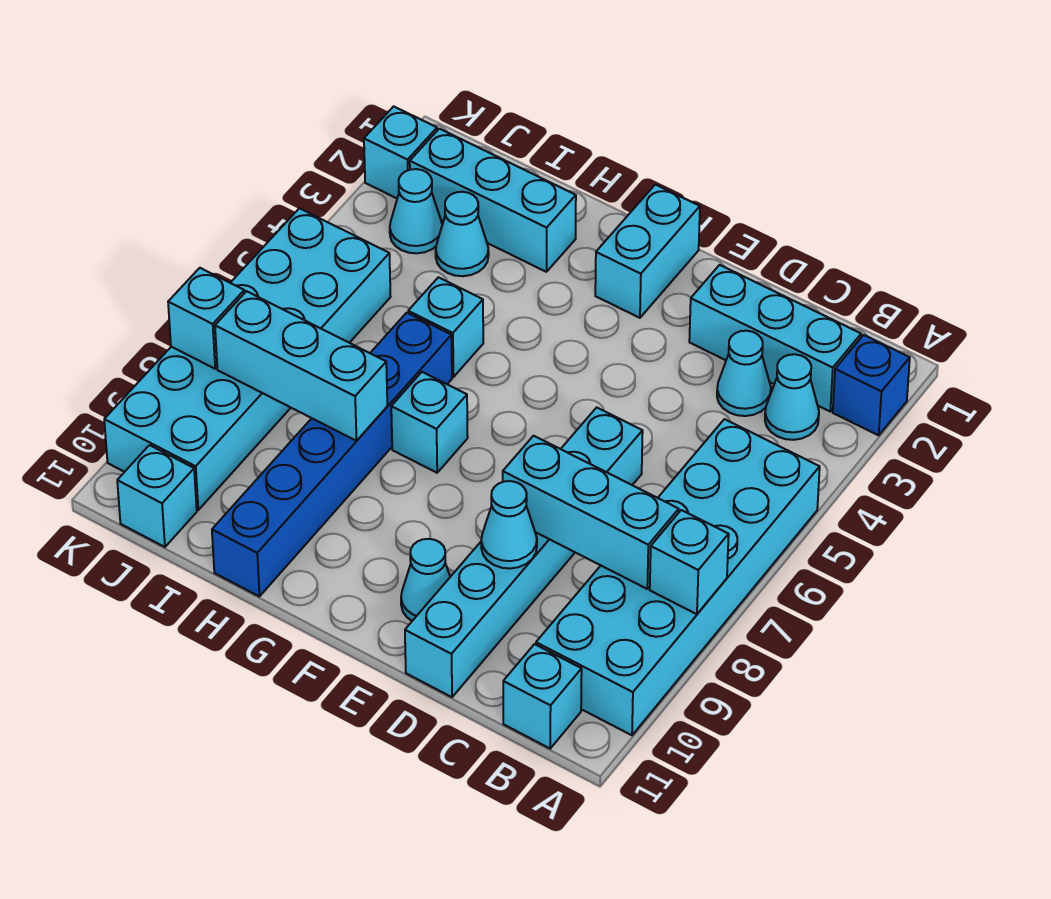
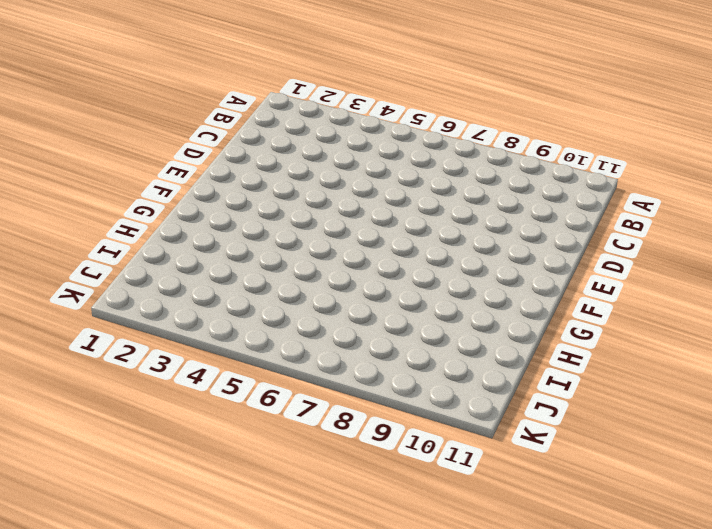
none -> blue 1x1 brick [833,335,910,435]
none -> cyan 2x6 brick [536,419,820,735]
none -> cyan 1x3 brick [689,265,861,411]

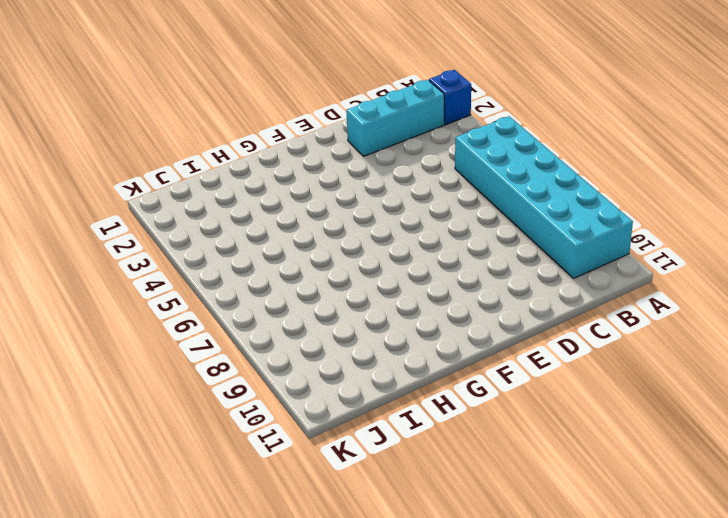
none -> cyan 1x1 cone [765,354,819,440]
none -> cyan 1x1 brick [503,644,582,748]
none -> cyan 1x1 cone [717,331,771,416]

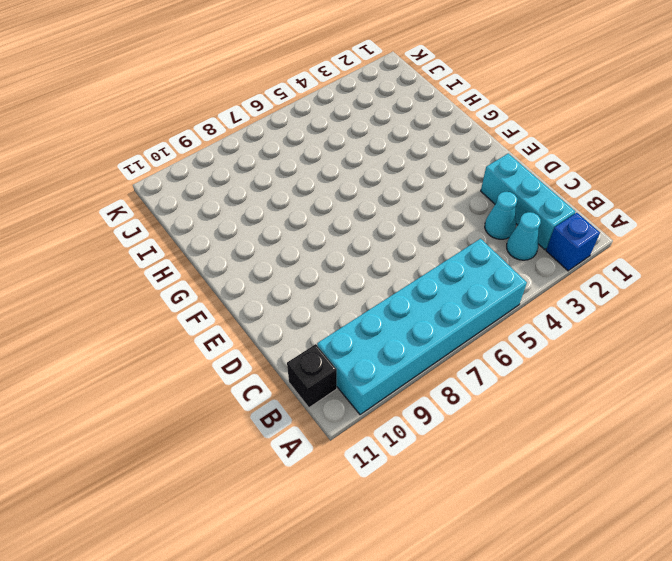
black 1x1 brick [287,344,337,407] -> cyan 1x1 brick [503,644,582,748]
none -> cyan 1x6 brick [405,407,643,697]
none -> cyan 1x1 cone [401,539,450,621]
none -> cyan 1x2 brick [595,185,700,318]

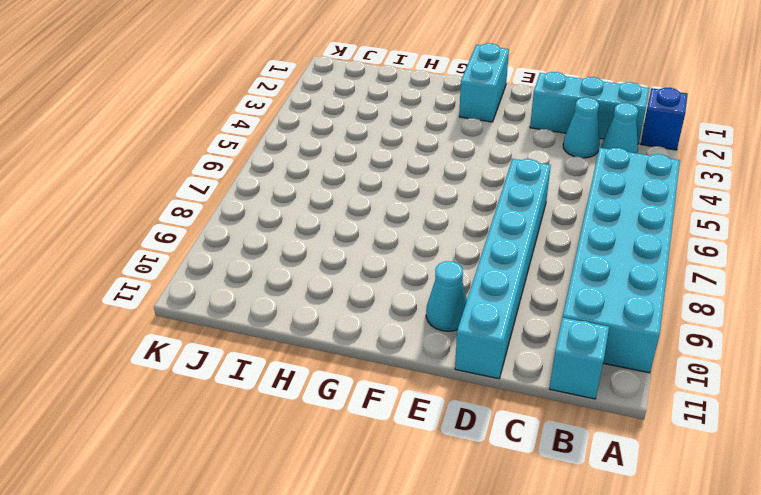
none -> cyan 1x1 brick [391,372,468,473]
none -> cyan 1x3 brick [410,129,576,272]
none -> cyan 1x1 brick [408,277,483,377]

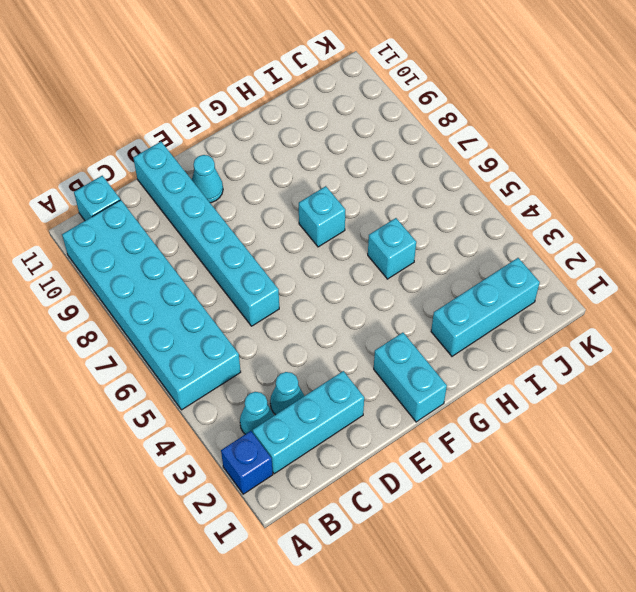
none -> blue 1x6 brick [212,313,452,597]
none -> cyan 1x1 cone [436,192,489,276]
none -> cyan 1x1 cone [390,169,442,253]

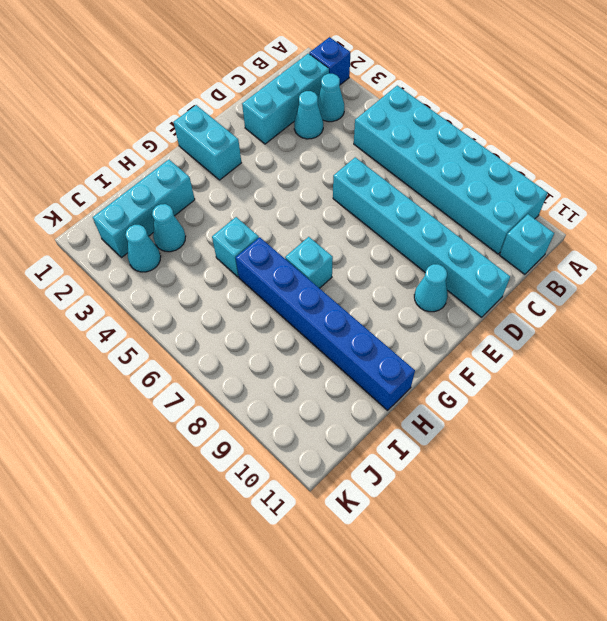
none -> cyan 2x6 brick [104,208,391,510]
none -> cyan 1x1 brick [117,445,197,547]
none -> cyan 1x1 brick [364,106,437,198]

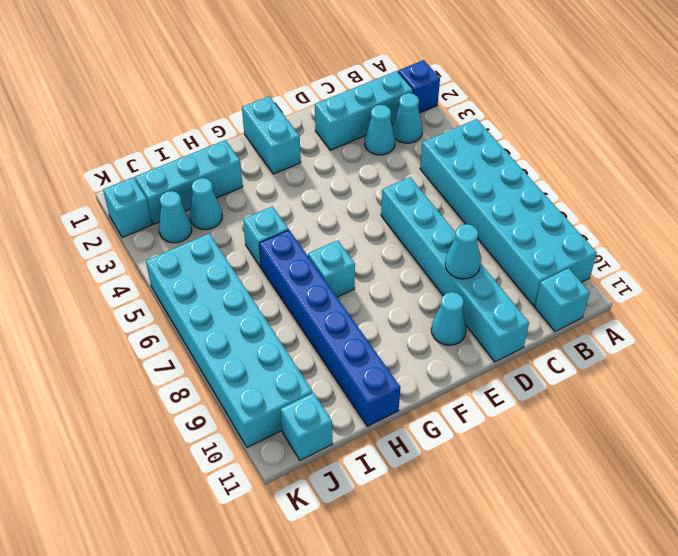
none -> cyan 1x1 brick [650,510,729,614]
none -> cyan 1x3 brick [503,436,679,589]
none -> cyan 1x3 brick [215,291,387,441]

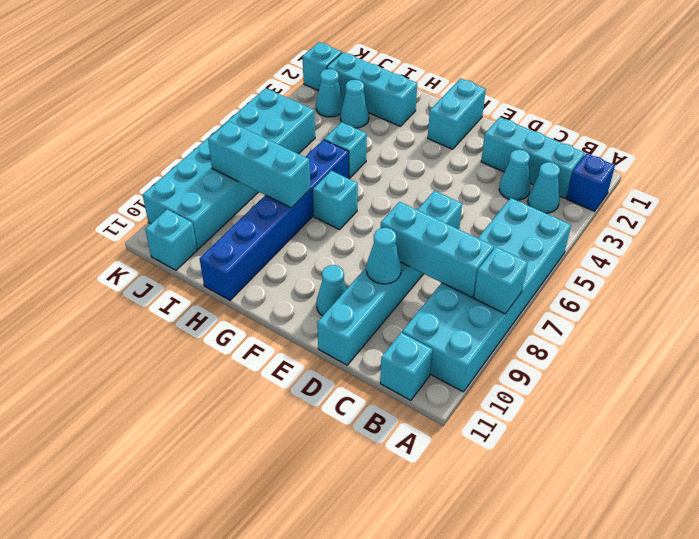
none -> cyan 1x1 brick [168,268,244,369]

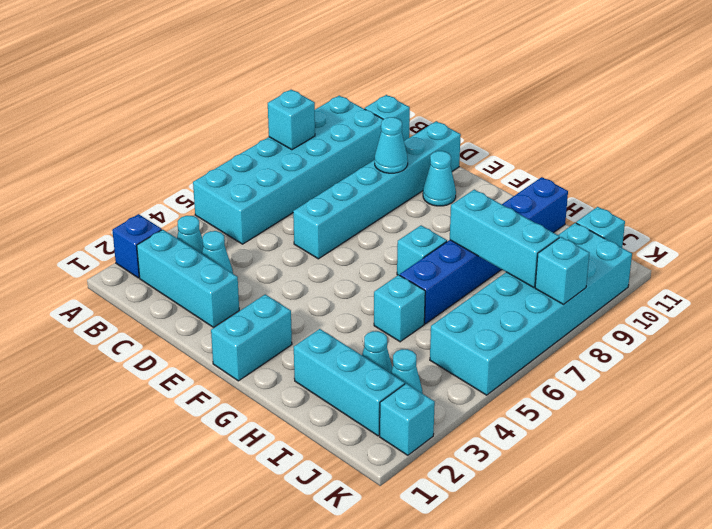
none -> cyan 1x3 brick [503,436,679,589]

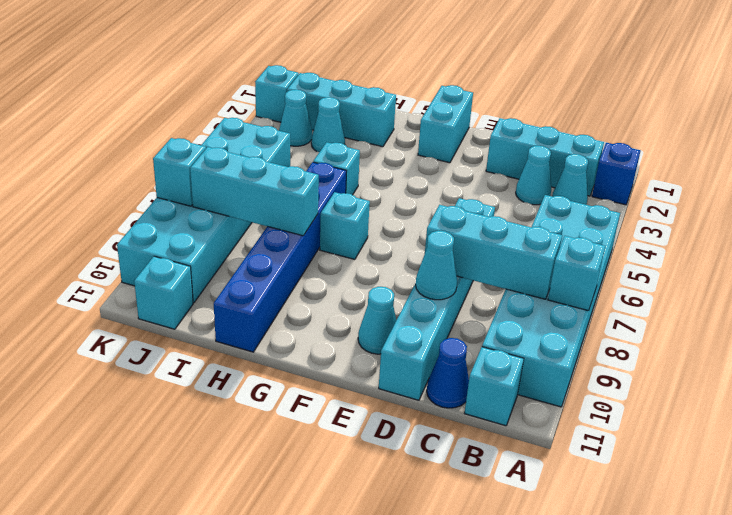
blue 1x1 cone [427,338,469,408] -> none

